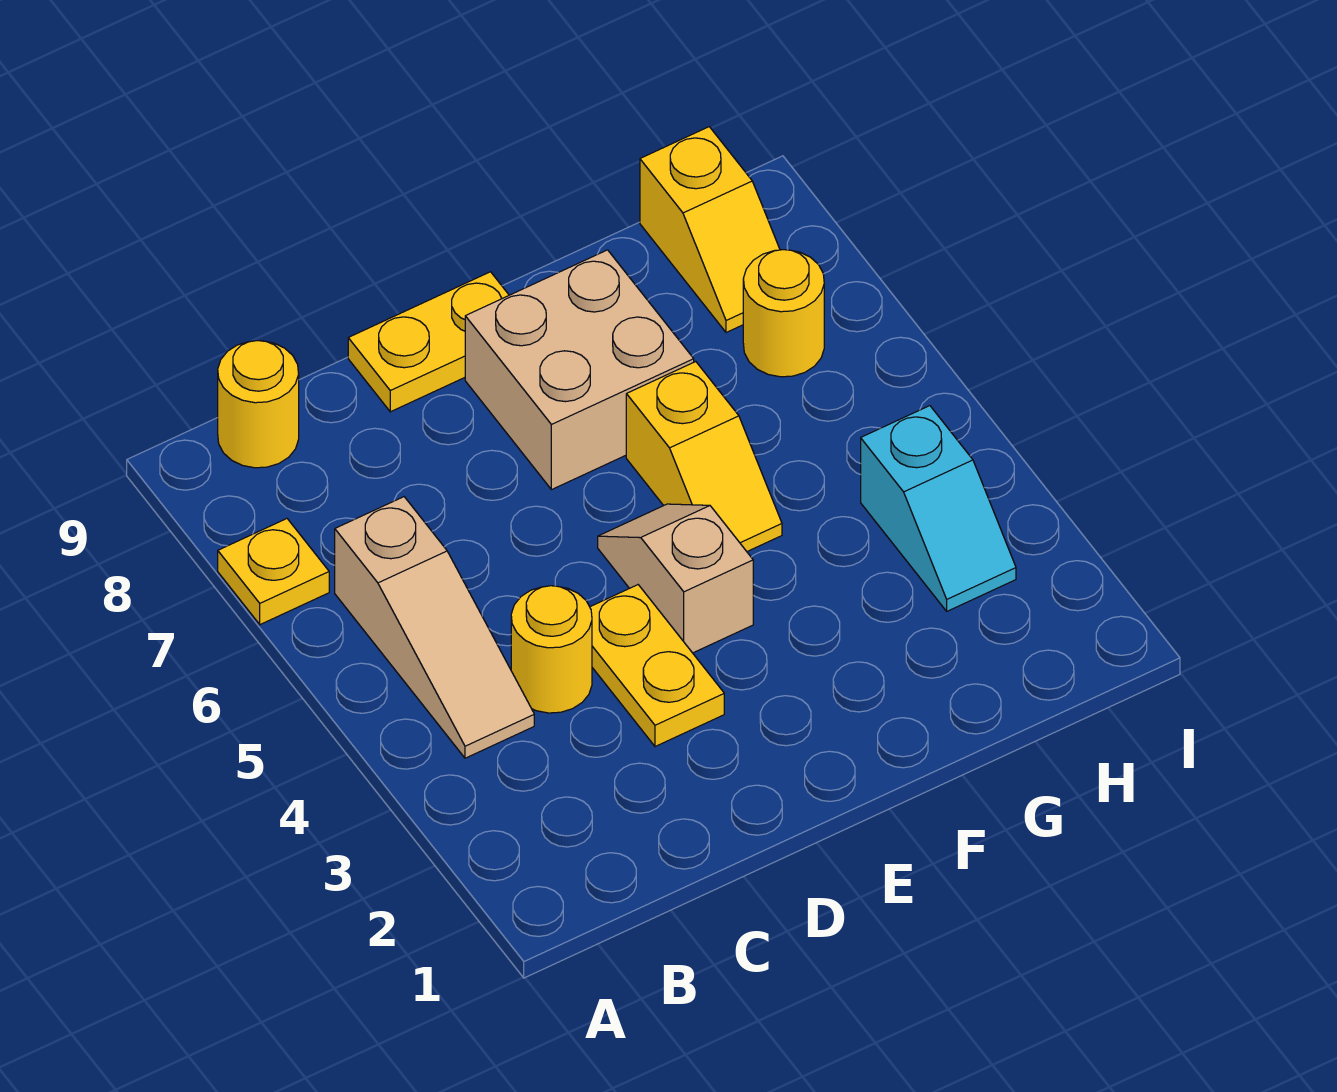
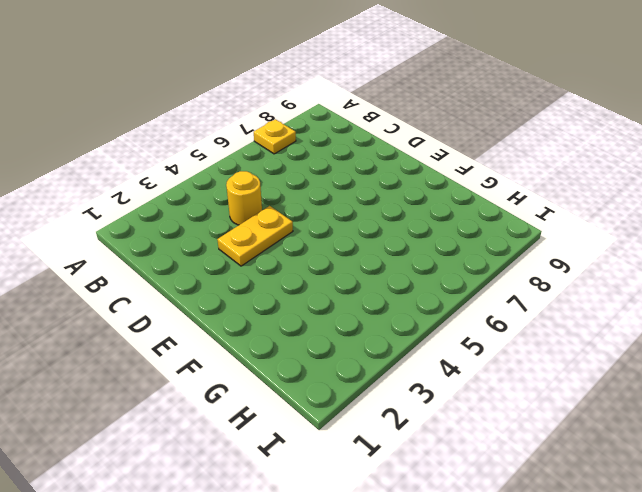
none -> tan 1x3 slope [335,497,534,758]
none -> yellow 1x1 round brick [218,341,299,468]
none -> yellow 1x2 plate [348,272,509,412]

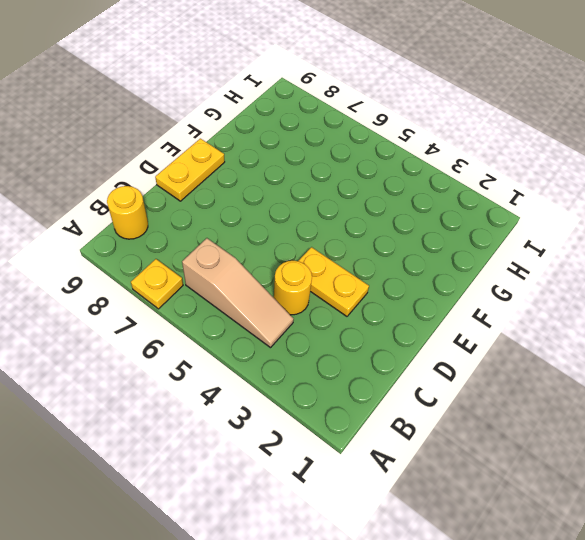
none -> tan 1x2 slope [598,504,753,653]
none -> tan 2x2 brick [465,250,694,490]
none -> yellow 1x2 slope [626,362,782,551]

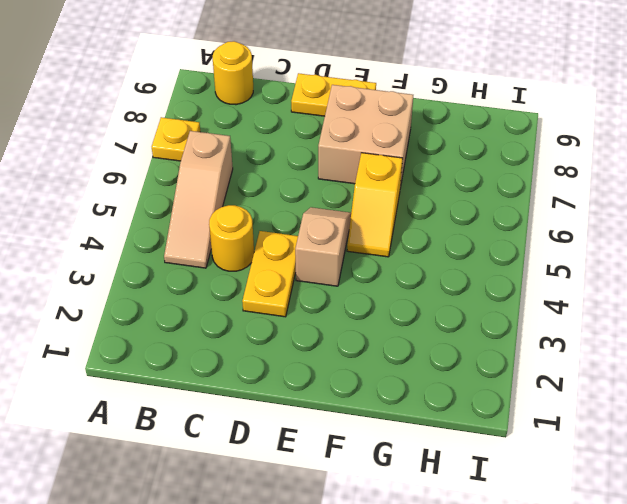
none -> cyan 1x2 slope [861,406,1016,611]
none -> yellow 1x1 round brick [743,250,824,377]
none -> yellow 1x2 slope [640,127,780,333]

